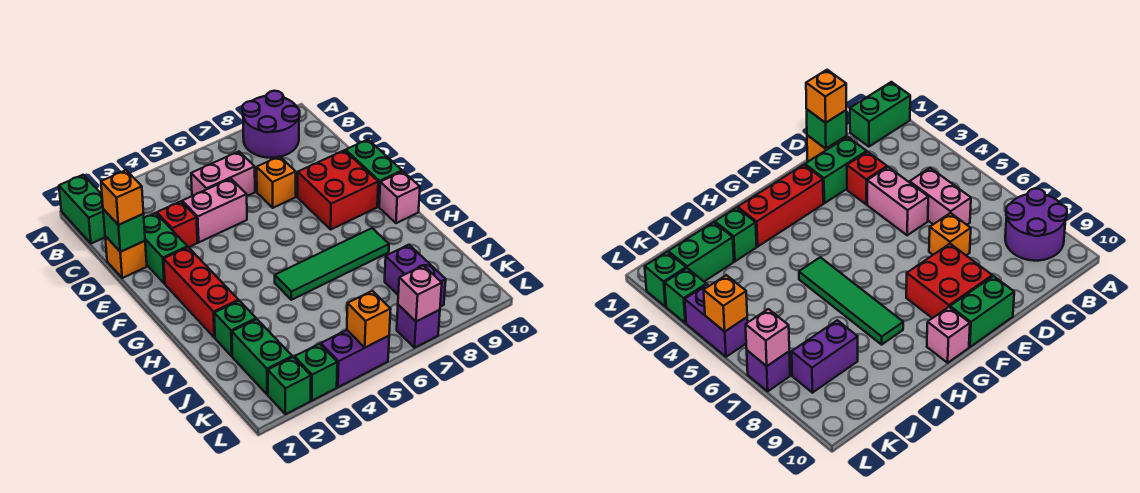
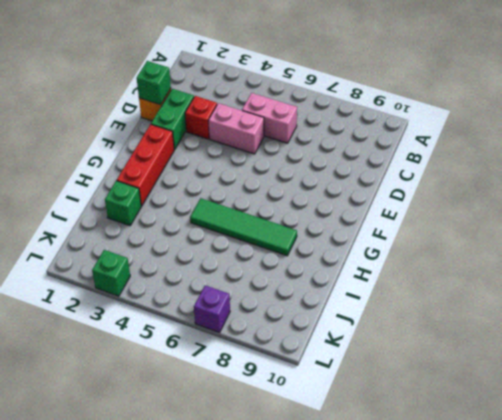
none -> green 1x2 brick [59,175,105,244]
none -> purple 2x2 round brick [242,91,300,158]
none -> orange 1x1 brick [257,156,296,208]

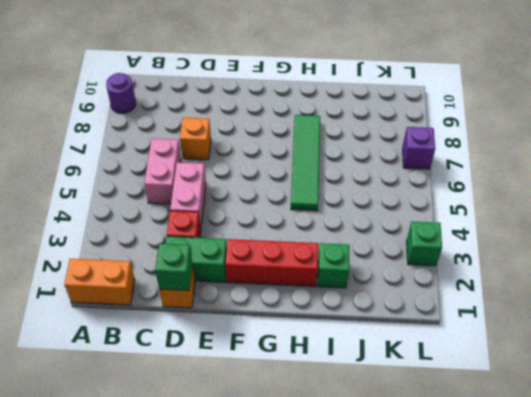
orange 1x2 brick [64,259,135,305] -> green 1x2 brick [59,175,105,244]
purple 1x1 round brick [106,73,136,113] -> purple 2x2 round brick [242,91,300,158]
none -> red 2x2 brick [298,150,378,229]
none -> green 1x2 brick [346,140,402,207]
none -> pink 1x1 brick [379,171,420,223]

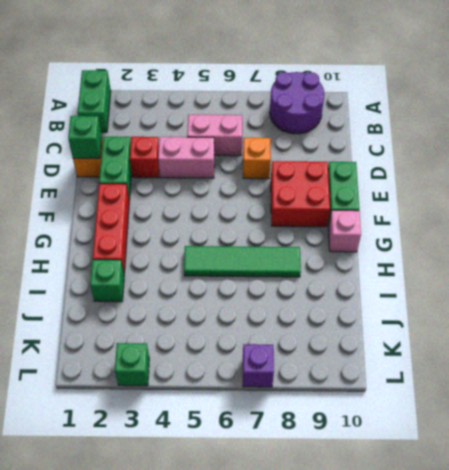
none -> green 1x2 brick [232,319,292,395]
none -> purple 1x2 brick [385,245,446,307]
none -> green 1x1 brick [268,357,311,414]

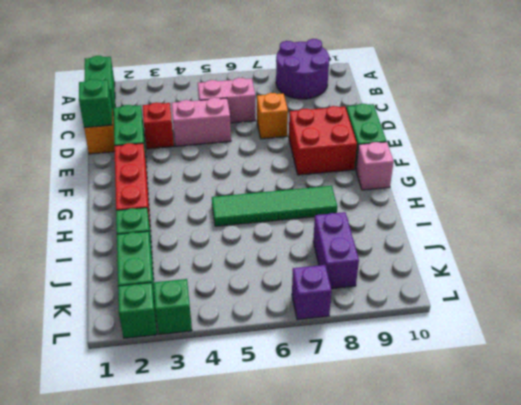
none -> purple 1x2 brick [321,330,389,387]
none -> orange 1x1 brick [347,291,391,347]
none -> pink 1x1 brick [398,265,442,322]

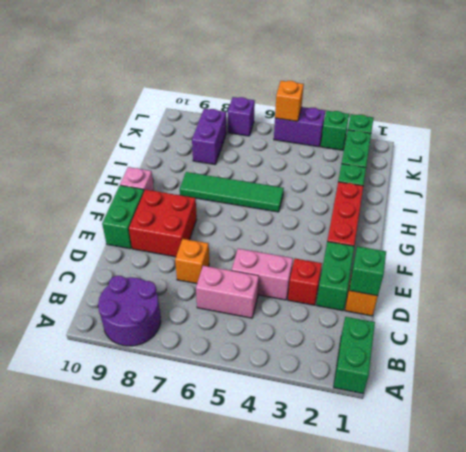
none -> pink 1x1 brick [398,265,442,322]
none -> orange 1x1 brick [101,170,144,225]

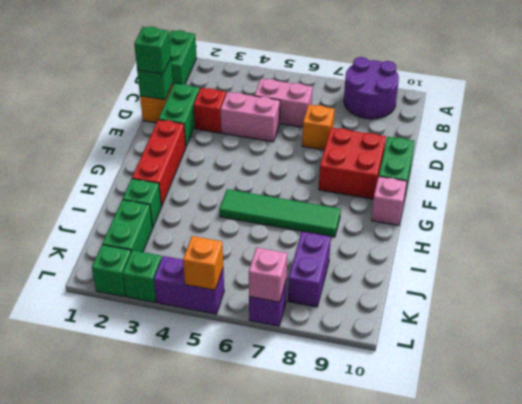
green 1x1 brick [134,27,171,74] -> orange 1x1 brick [101,170,144,225]

